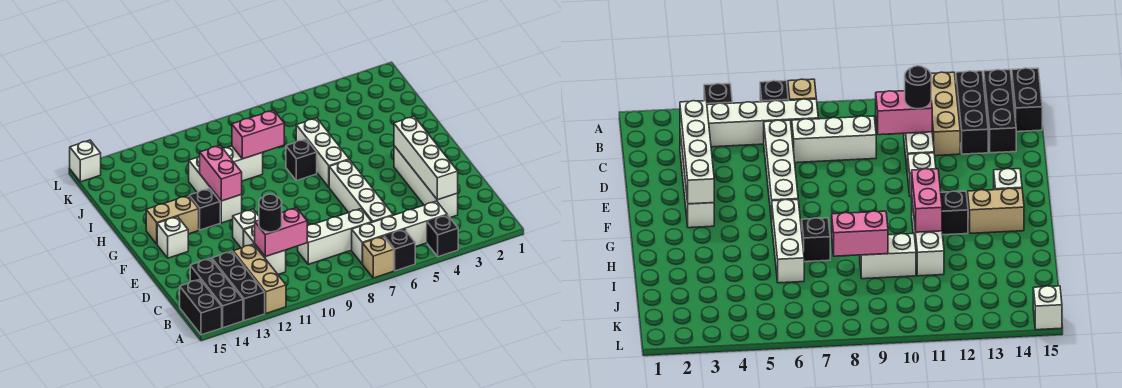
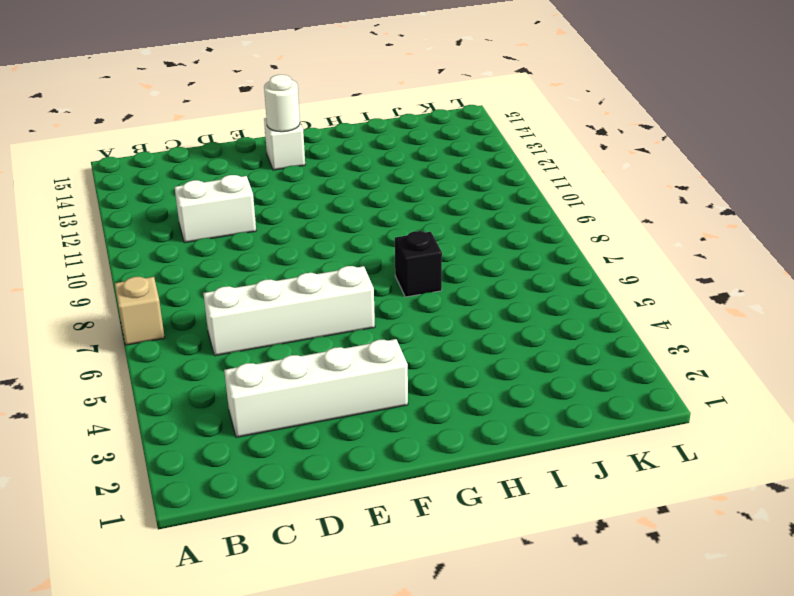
white 1x1 round brick [264,75,300,132] -> none
none -> black 1x1 brick [427,215,458,257]
none -> black 1x1 brick [384,229,415,271]
none -> tan 1x3 brick [233,244,286,313]

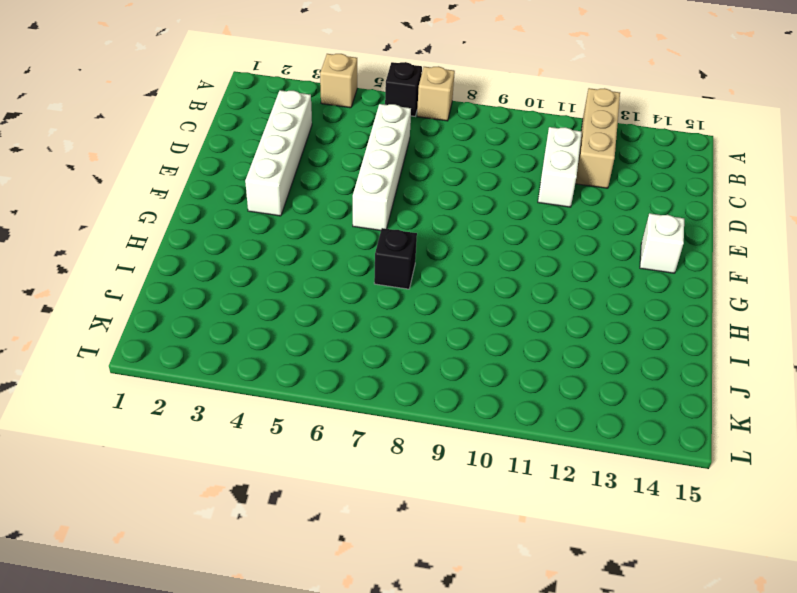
tan 1x1 brick [320,54,357,108] -> black 1x1 brick [427,215,458,257]
none -> black 1x3 brick [212,251,265,321]
none -> black 1x3 brick [190,258,243,328]
none -> black 1x2 brick [180,279,222,335]

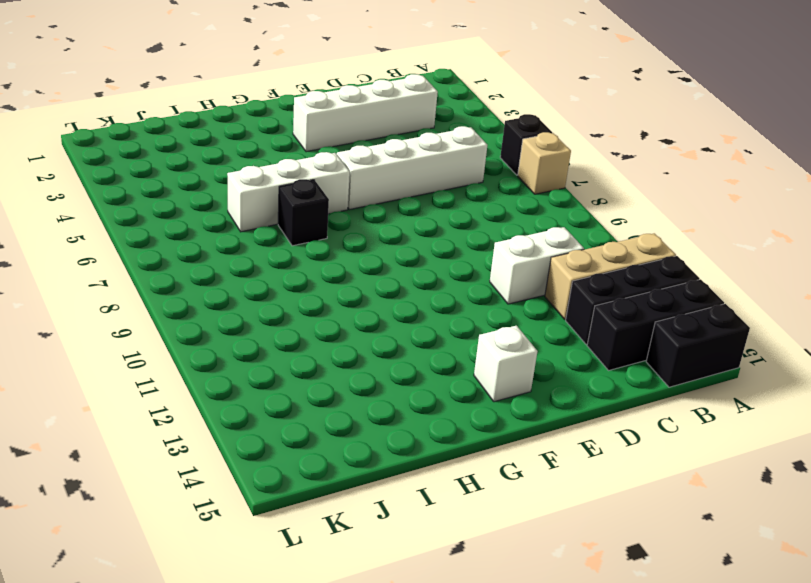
none -> black 1x1 brick [427,215,458,257]
none -> white 1x4 brick [352,201,447,264]
none -> white 1x3 brick [298,209,372,264]

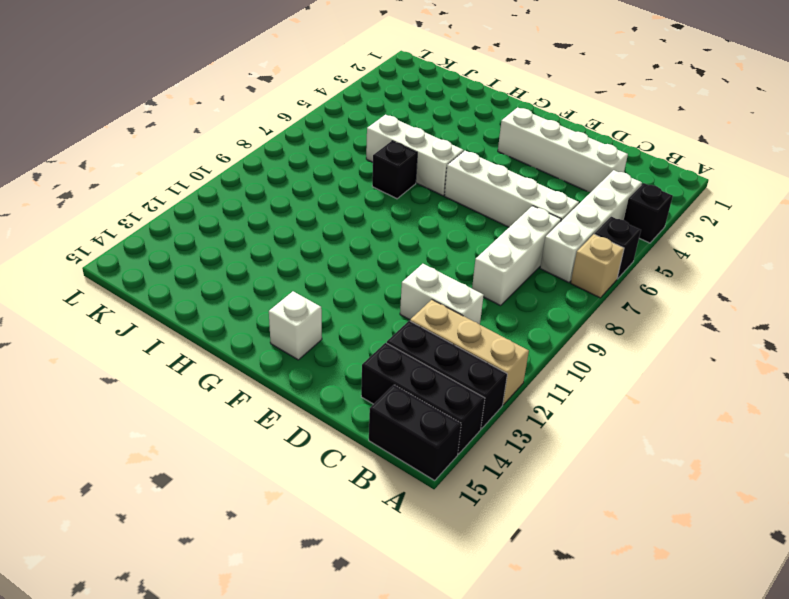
none -> white 1x1 brick [233,209,259,248]
none -> white 1x3 brick [189,156,242,223]
none -> black 1x1 brick [189,188,220,230]

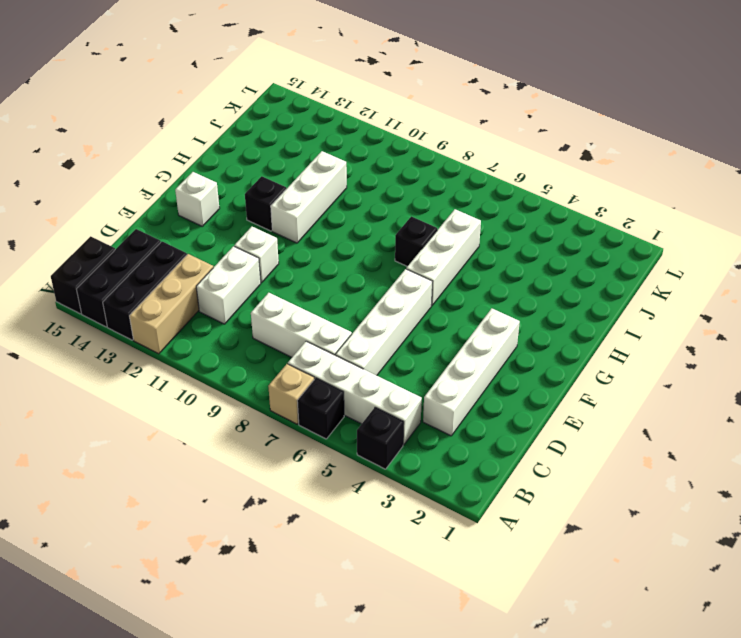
none -> tan 1x2 brick [146,196,199,244]
none -> white 1x2 brick [223,146,263,181]
none -> white 1x1 brick [70,140,101,182]

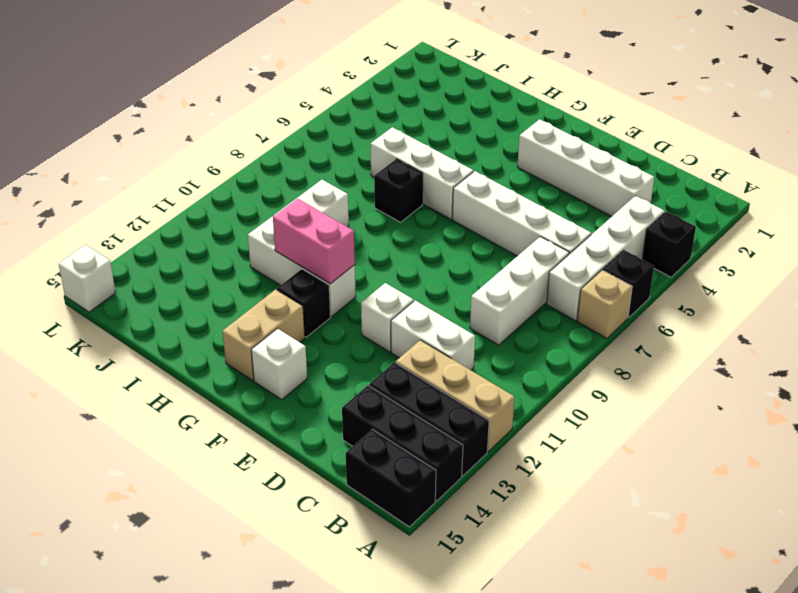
none -> white 1x4 brick [394,116,458,200]
none -> pink 1x2 brick [255,208,307,257]
none -> pink 1x2 brick [232,110,284,159]

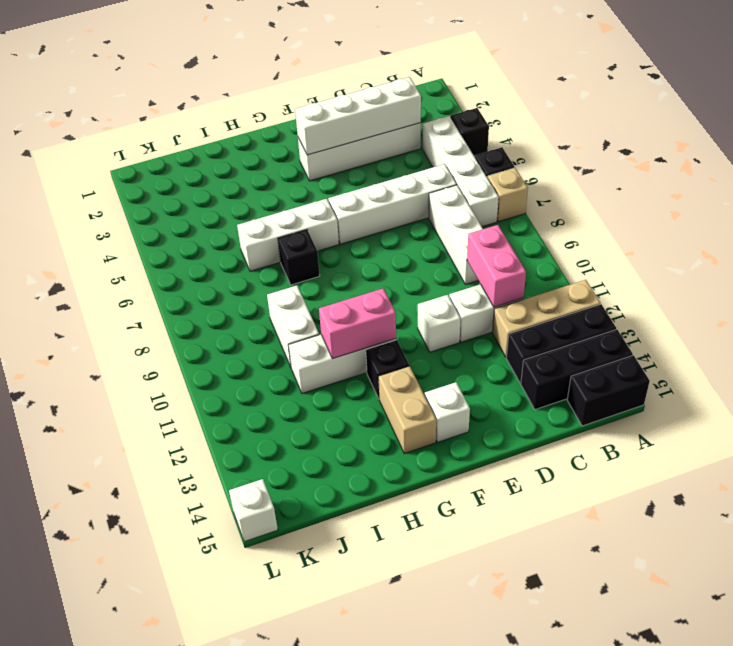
none -> pink 1x2 brick [232,110,284,159]
none -> black 1x1 round brick [259,194,282,232]

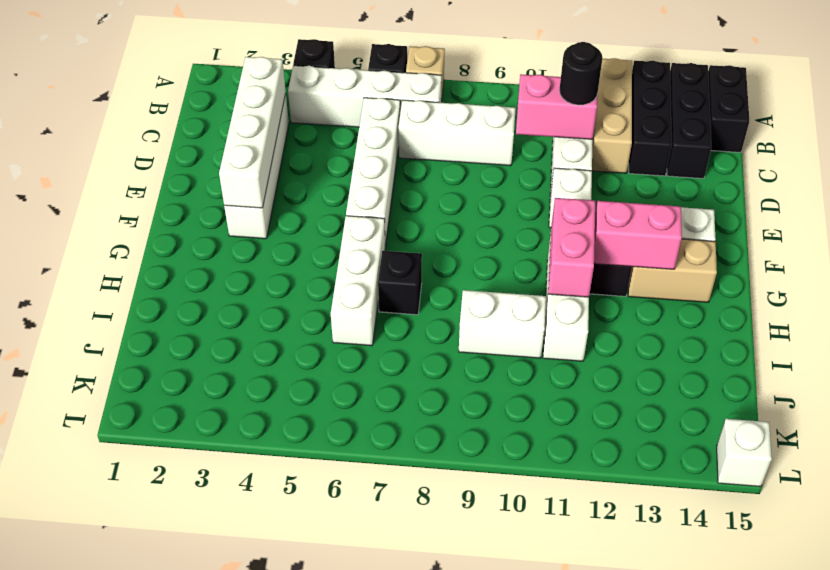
pink 1x2 brick [594,201,682,269] -> pink 1x2 brick moved to [232,110,284,159]

